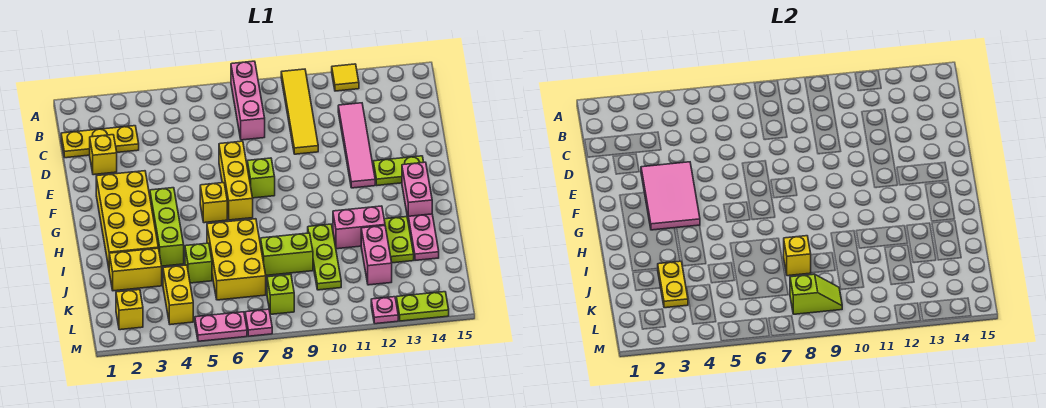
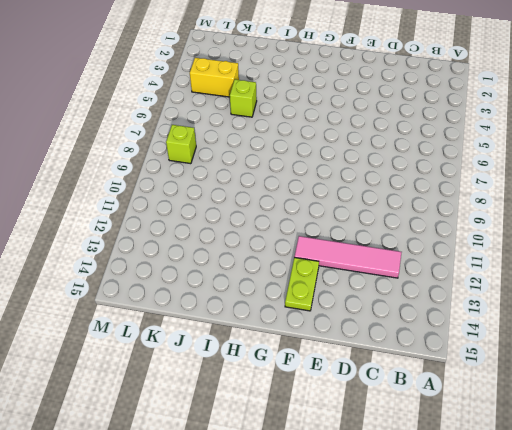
none -> pink 1x3 brick [231,61,265,140]
none -> yellow 1x4 tile [281,69,318,154]
none -> yellow 1x1 tile [332,64,359,91]
none -> yellow 1x3 plate [61,126,139,158]

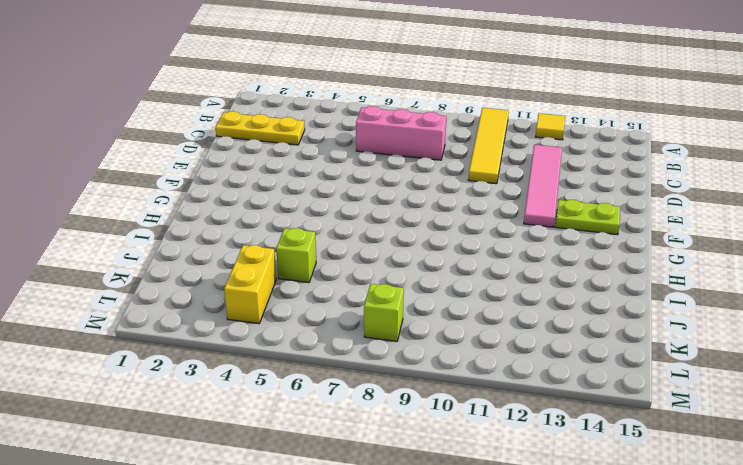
pink 1x3 brick [356,106,446,160] -> pink 1x3 brick turned to [231,61,265,140]
none -> yellow 1x1 brick [90,135,117,175]
none -> yellow 1x3 brick [219,141,253,220]
none -> yellow 2x4 brick [96,171,158,267]
none -> lime 1x1 brick [247,158,275,198]

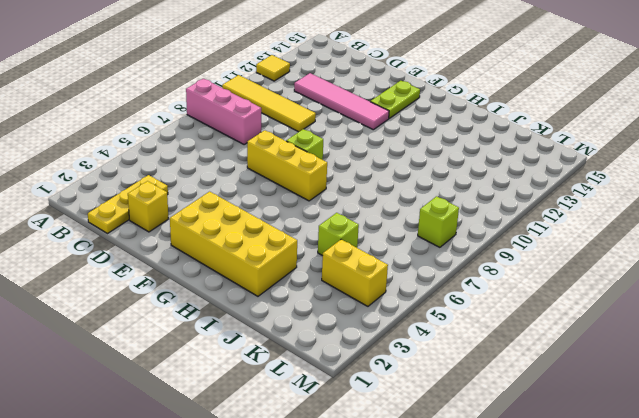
none -> lime 1x3 brick [150,188,184,266]
none -> yellow 1x1 brick [200,183,227,223]
none -> pink 1x2 brick [402,162,432,218]
none -> yellow 2x3 brick [207,219,266,300]

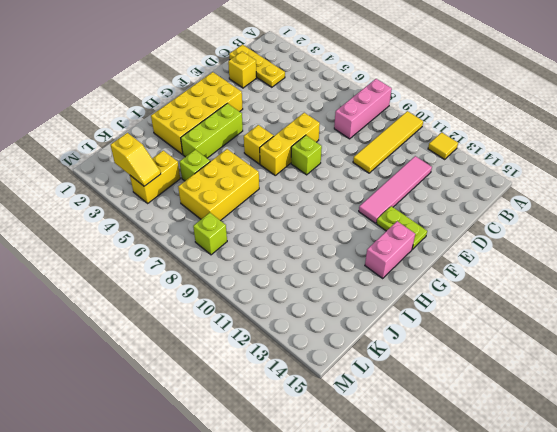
yellow 1x2 slope [111,133,161,186] -> none
none -> lime 1x3 plate [308,224,341,290]
none -> pink 1x2 brick [333,206,385,249]
none -> lime 1x2 plate [384,217,414,263]
none -> pink 1x2 plate [408,214,439,260]

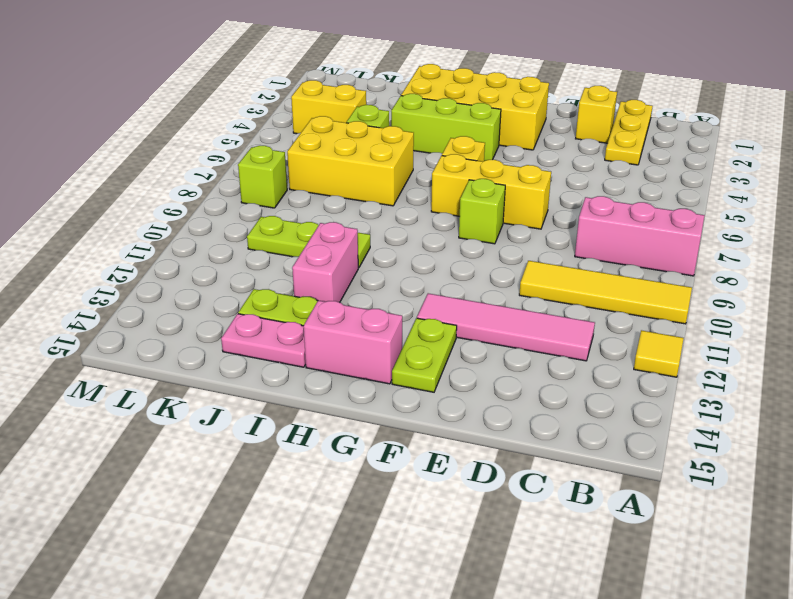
none -> yellow 1x2 brick [109,248,162,291]
none -> lime 1x2 brick [261,233,313,275]
none -> pink 1x2 brick [361,226,392,285]
none -> yellow 1x1 brick [116,290,143,330]

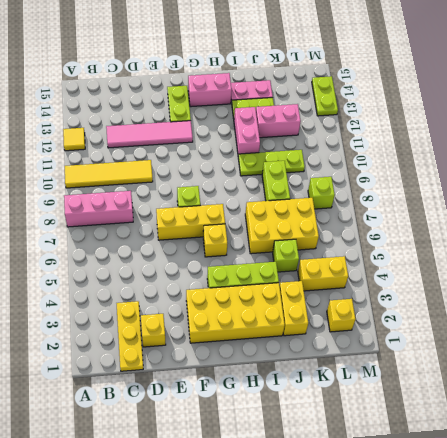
none -> pink 1x2 plate [195,312,247,341]
none -> pink 1x1 plate [245,309,272,336]
none -> pink 1x1 plate [371,297,398,324]
none -> pink 2x3 tile [641,162,700,230]

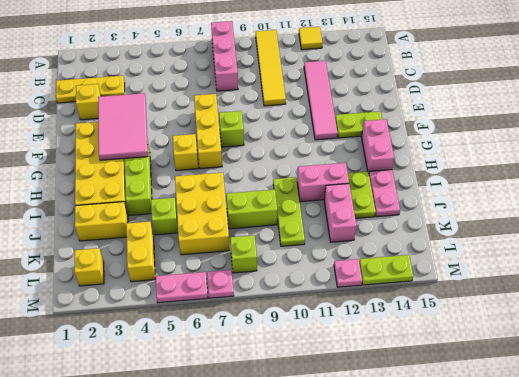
none -> yellow 1x2 plate [658,261,688,308]
none -> yellow 1x1 brick [784,236,811,276]
none -> lime 1x2 slope [790,274,842,314]

